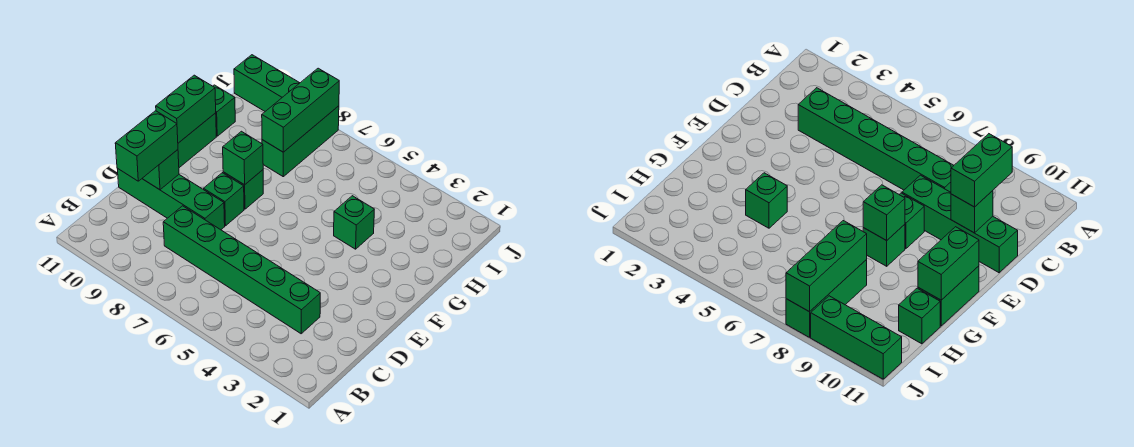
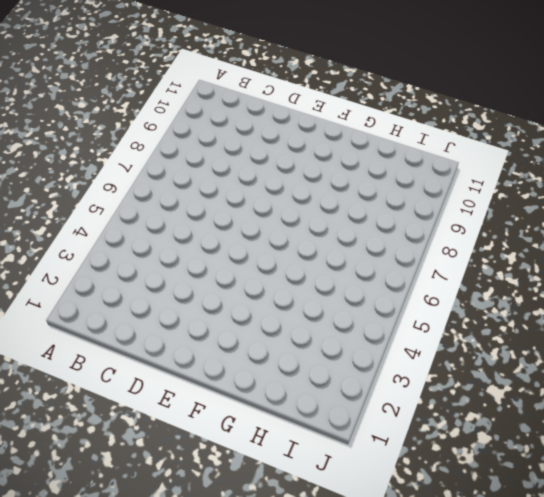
none -> green 1x6 brick [163,206,320,334]
none -> green 1x4 brick [117,168,225,230]
none -> green 1x1 brick [204,173,244,226]

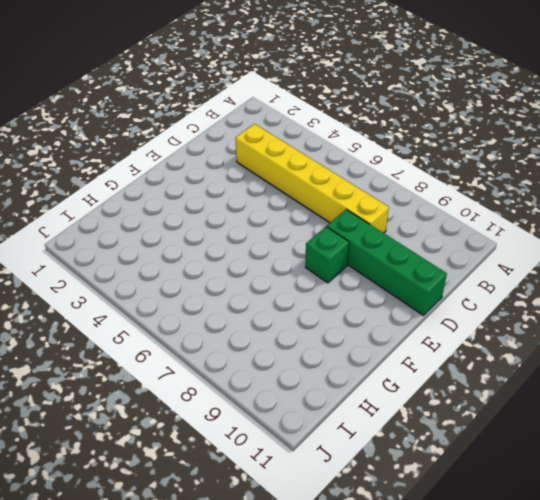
yellow 1x6 brick [235,124,389,233] -> green 1x6 brick [163,206,320,334]
none -> green 1x1 brick [223,170,263,209]
none -> green 1x2 brick [178,113,216,168]
none -> green 1x1 brick [334,196,374,249]

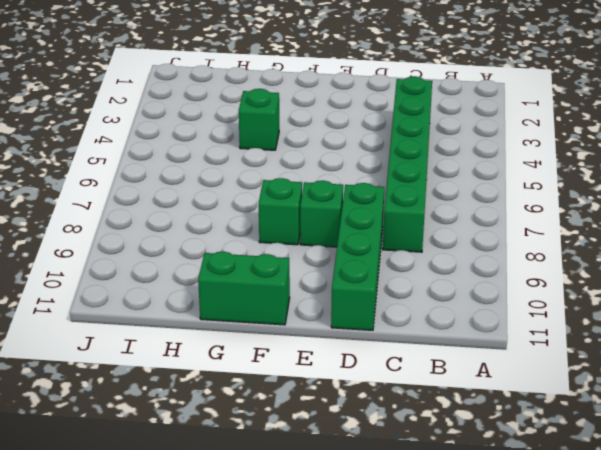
none -> green 1x3 brick [262,106,339,177]
none -> green 1x1 brick [213,85,235,136]
none -> green 1x3 brick [234,55,299,111]

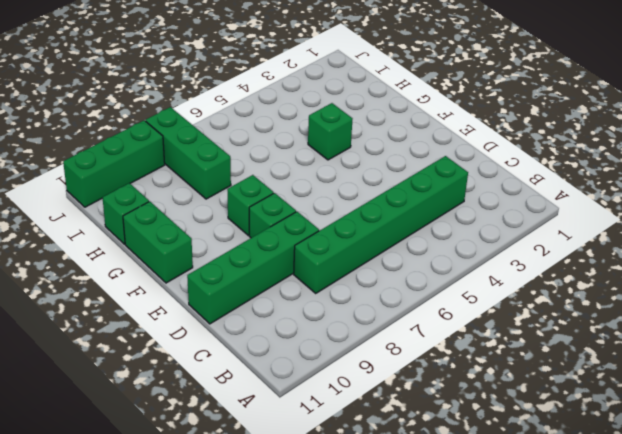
none -> green 1x1 brick [142,150,179,190]
none -> green 1x1 brick [223,131,263,185]
none -> green 1x2 brick [156,75,216,143]

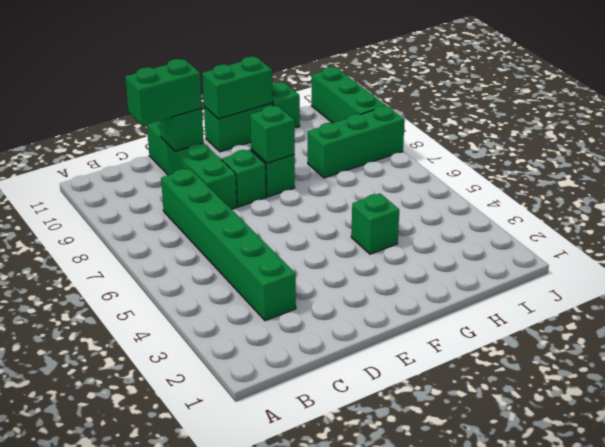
none -> green 1x3 brick [262,68,339,152]

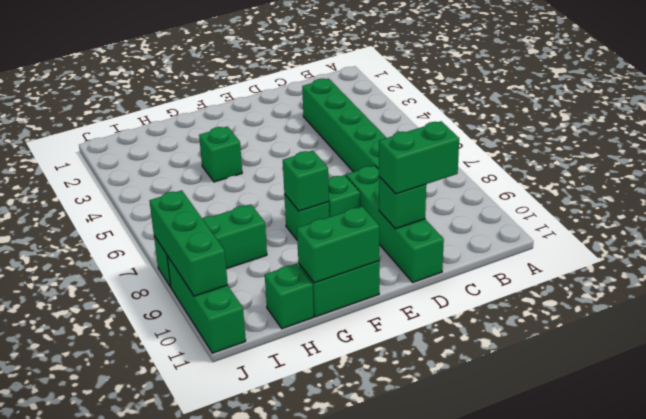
green 1x3 brick [150,190,228,296] -> green 1x3 brick turned to [262,68,339,152]

